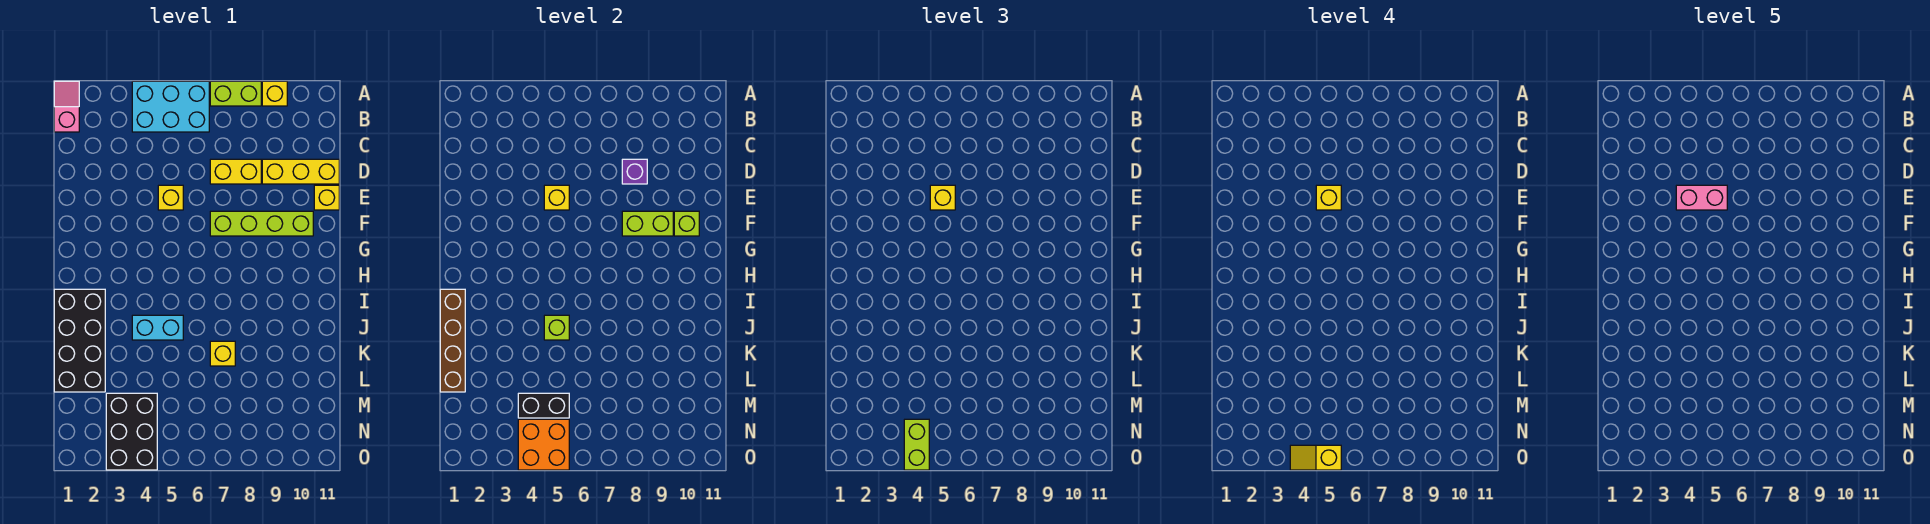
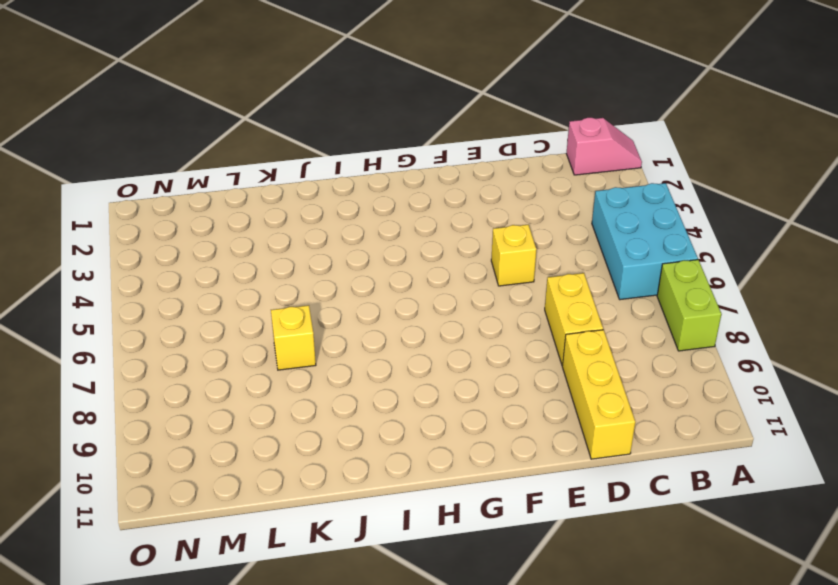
none -> yellow 1x1 brick [262,81,287,106]
none -> yellow 1x1 brick [314,185,339,210]
none -> lime 1x4 brick [210,211,313,236]

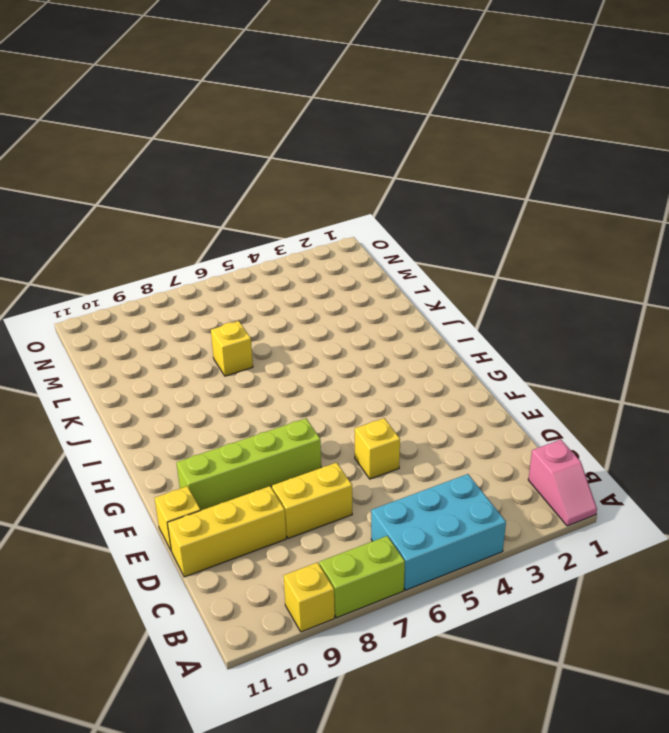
none -> black 2x4 brick [54,289,105,392]
none -> cyan 1x2 brick [132,315,183,340]
none -> black 2x3 brick [106,393,157,470]

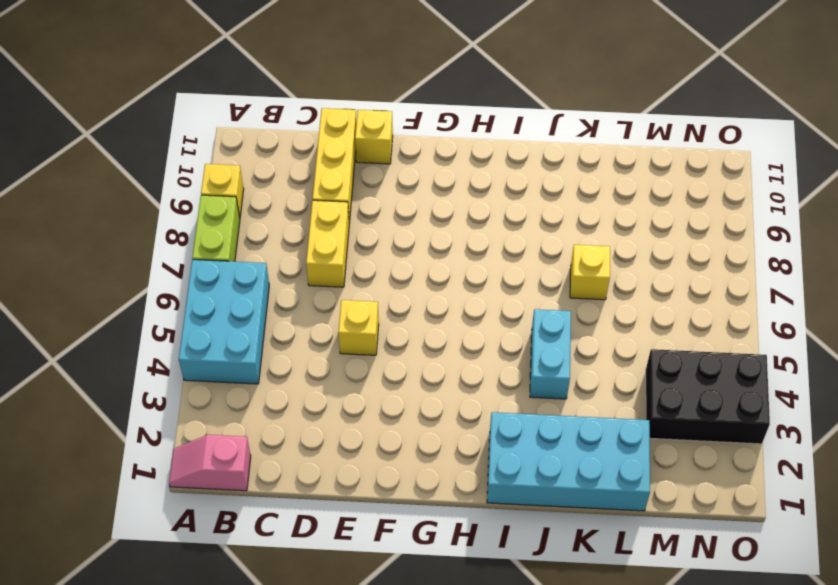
cyan 2x4 brick [487,412,650,511] -> black 2x4 brick [54,289,105,392]
none -> lime 1x4 brick [210,211,313,236]
none -> purple 1x1 brick [622,159,647,184]
none -> yellow 1x1 brick [544,185,569,210]

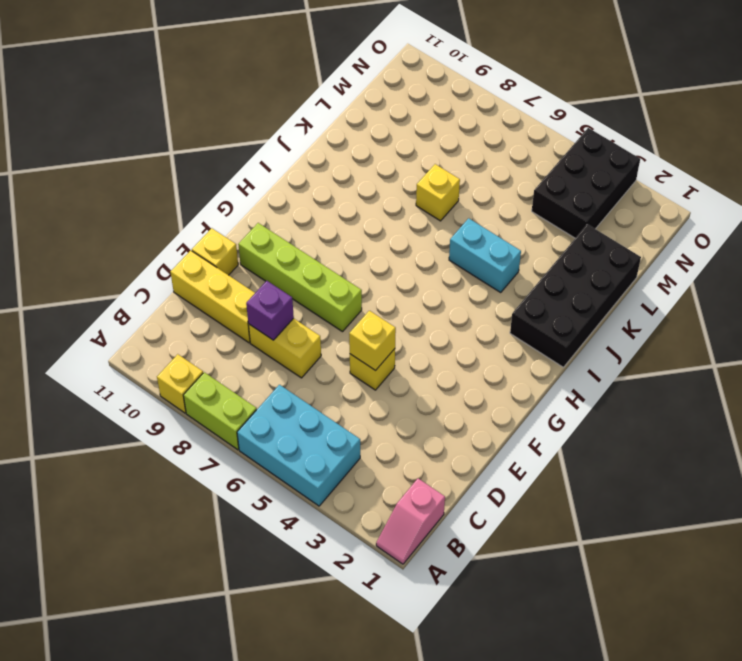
none -> lime 1x2 brick [622,211,673,236]
none -> lime 1x1 brick [674,211,699,236]
none -> brown 1x4 brick [440,289,465,392]

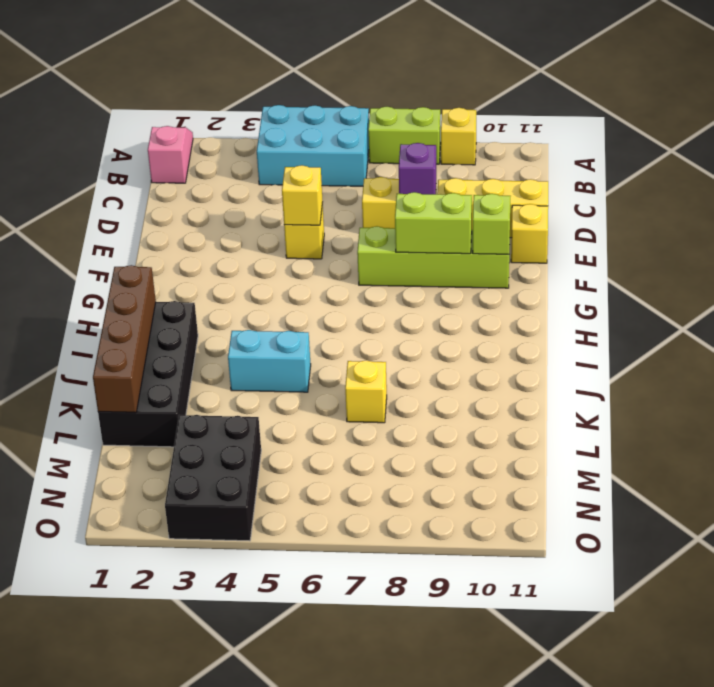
none -> lime 1x1 brick [544,315,569,340]
none -> black 1x2 brick [518,393,569,418]
none -> orange 2x2 brick [518,419,569,470]

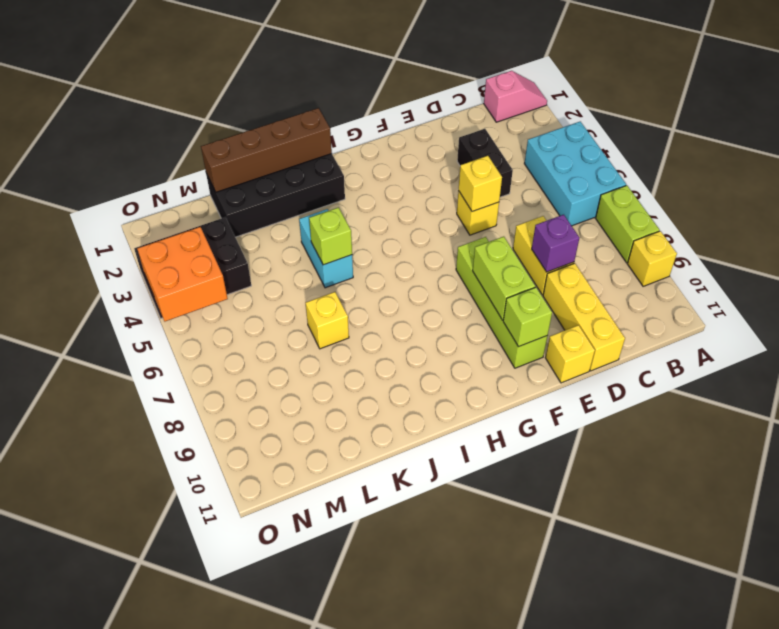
black 1x2 brick [457,129,513,197] -> black 1x2 brick moved to [518,393,569,418]
none -> yellow 1x1 brick [930,185,955,210]
none -> lime 1x2 brick [904,419,929,470]
none -> yellow 1x1 brick [1316,185,1341,210]

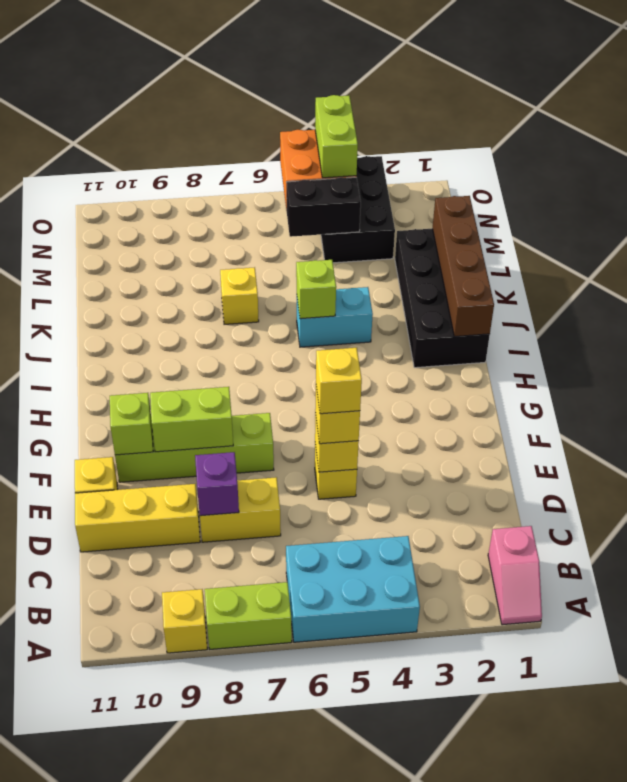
none -> yellow 1x2 slope [1290,445,1341,470]
none -> pink 1x2 brick [1676,185,1727,210]

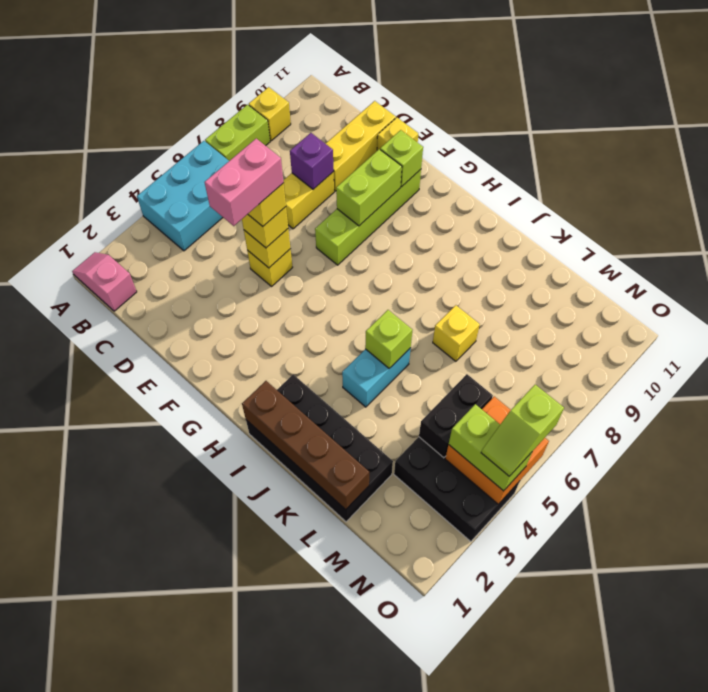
lime 1x2 slope [481,385,564,476] -> yellow 1x2 slope [1290,445,1341,470]

